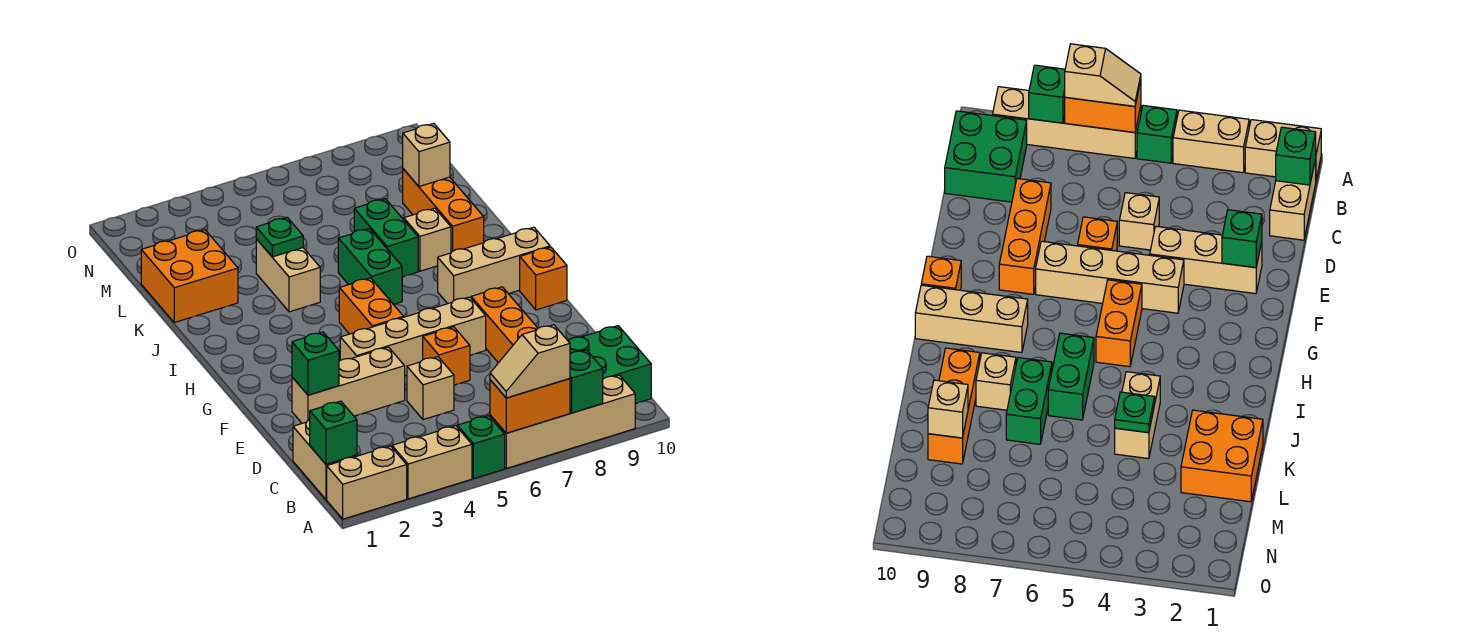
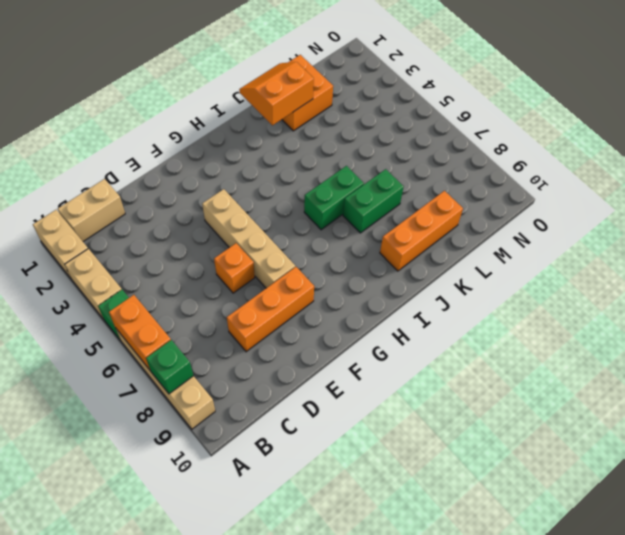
orange 2x2 slope [239,62,314,125] -> none
none -> green 2x2 brick [568,326,651,404]
none -> tan 1x1 brick [407,357,454,420]
none -> tan 1x3 brick [292,347,405,423]

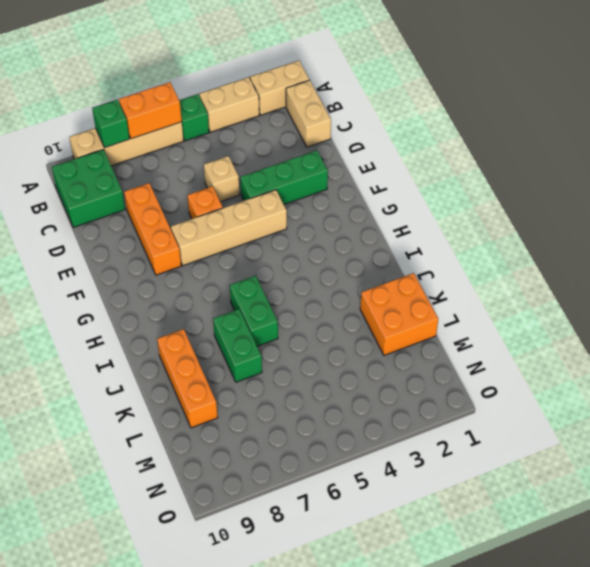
green 1x3 brick [240,150,328,204] -> tan 1x3 brick [292,347,405,423]
none -> orange 1x2 brick [339,278,403,334]
none -> orange 1x1 brick [520,247,567,310]
none -> tan 1x3 brick [438,227,550,304]

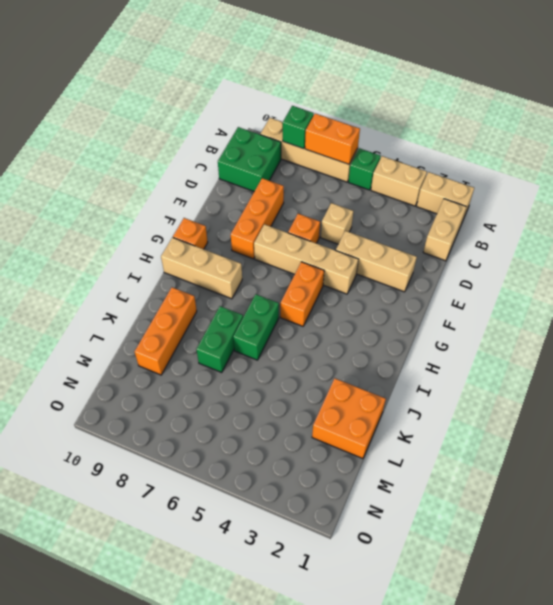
none -> tan 1x2 brick [256,239,320,312]
none -> tan 1x1 brick [404,208,451,271]
none -> green 1x1 brick [310,401,357,464]

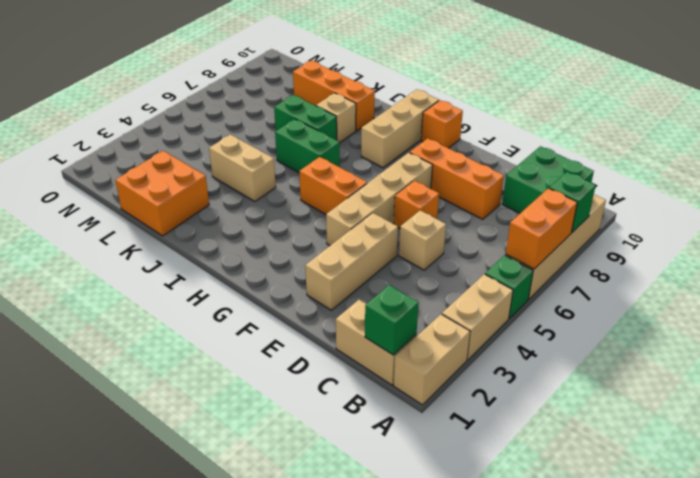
none -> green 1x1 brick [292,332,339,395]
none -> green 1x1 plate [256,218,303,257]
none -> tan 1x1 brick [403,124,450,186]

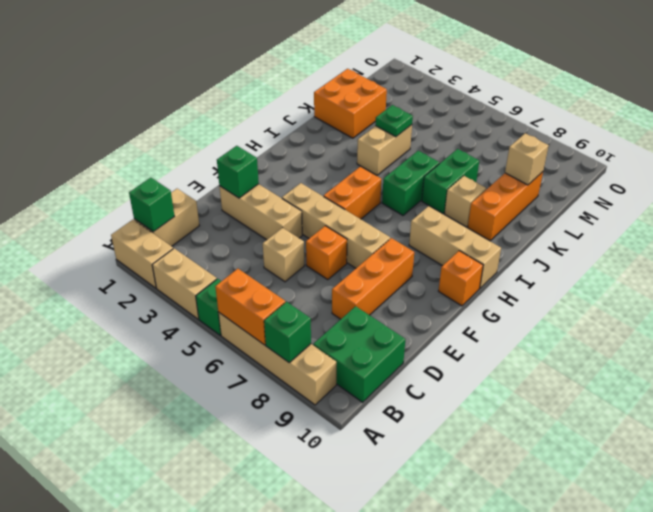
none -> tan 1x2 slope [490,325,570,398]

